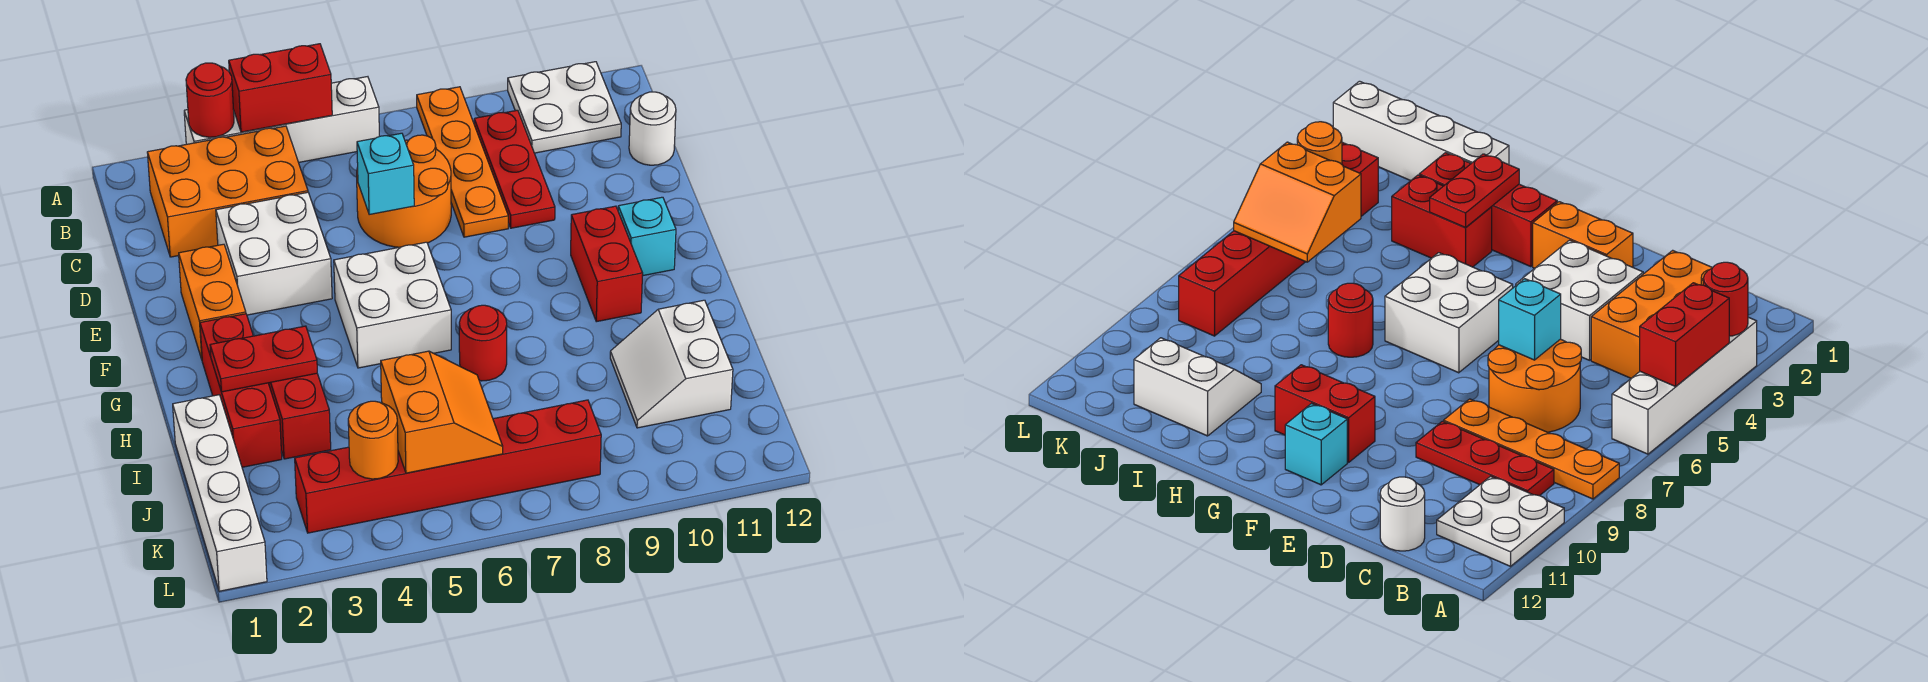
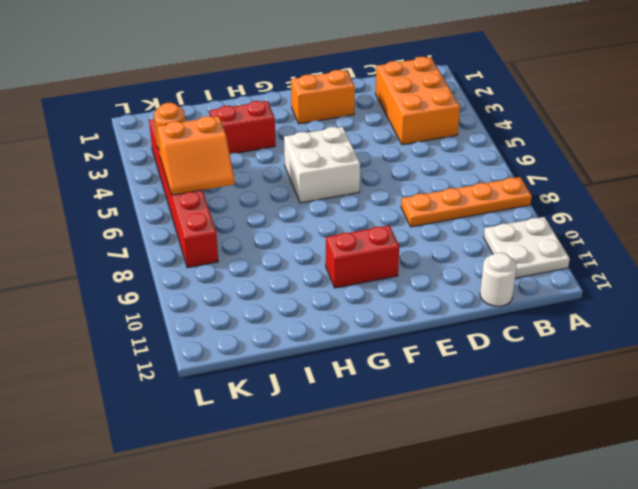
none -> white 1x4 brick [184,77,379,163]
none -> red 1x3 plate [474,110,555,228]
none -> orange 2x2 round brick [357,135,451,247]

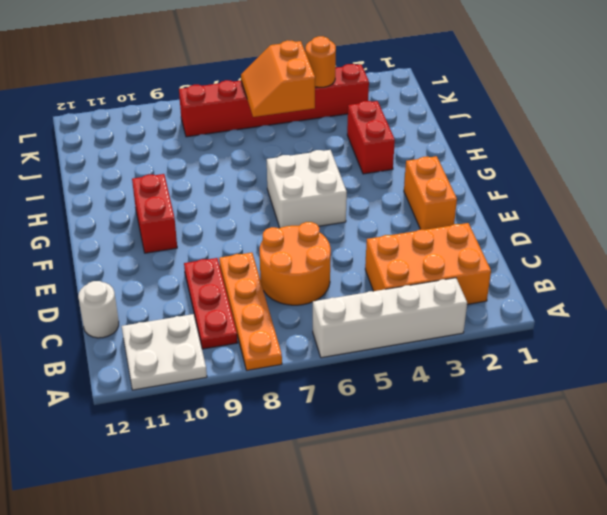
none -> white 2x2 brick [216,192,332,315]
none -> cyan 1x1 brick [618,197,676,276]
none -> red 1x3 brick [200,314,282,467]

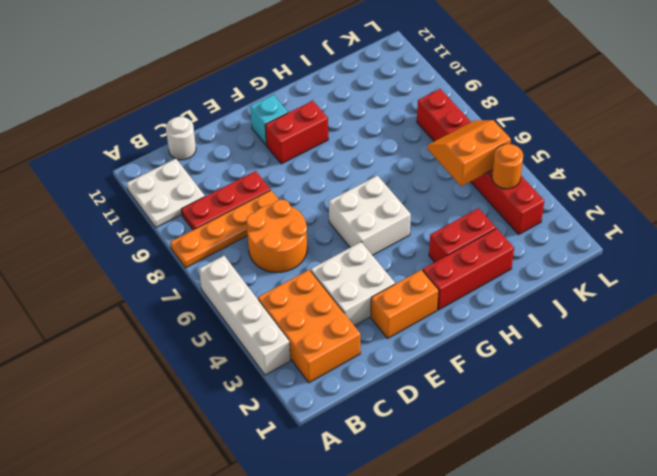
none -> red 1x1 round brick [459,305,507,381]
none -> white 1x4 brick [173,395,267,591]
none -> white 2x2 slope [610,300,733,428]

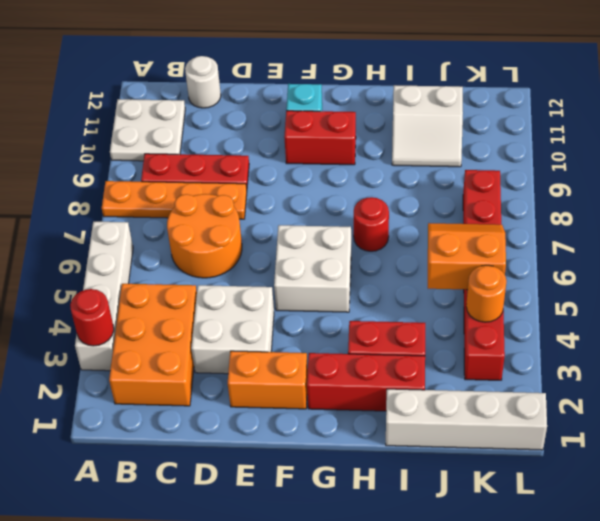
none -> red 1x2 brick [229,44,332,132]
none -> cyan 1x1 brick [357,133,414,215]
none -> red 1x2 plate [210,326,317,392]

